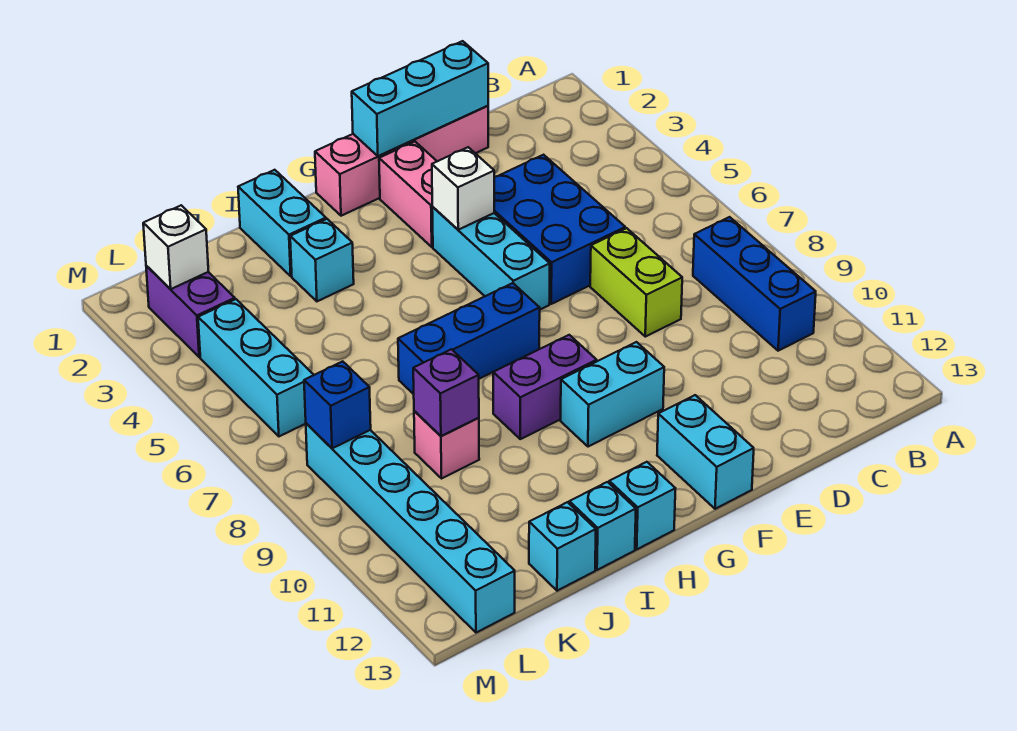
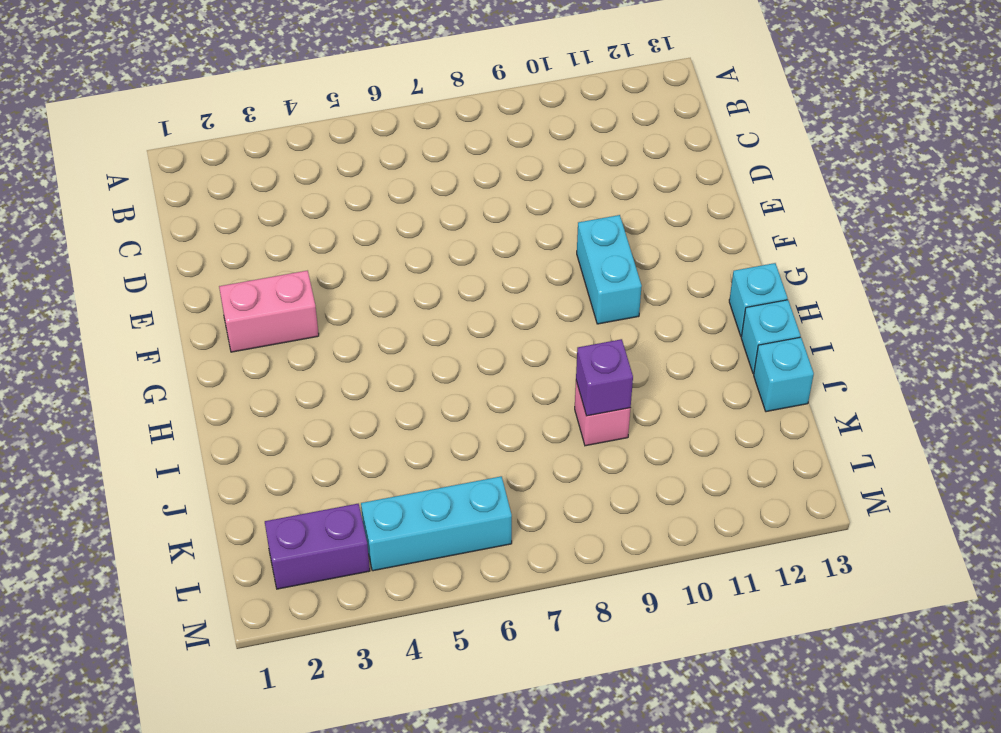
none -> blue 1x3 brick [693,217,816,351]
none -> pink 1x4 brick [315,106,488,216]
none -> blue 2x3 brick [494,155,625,304]

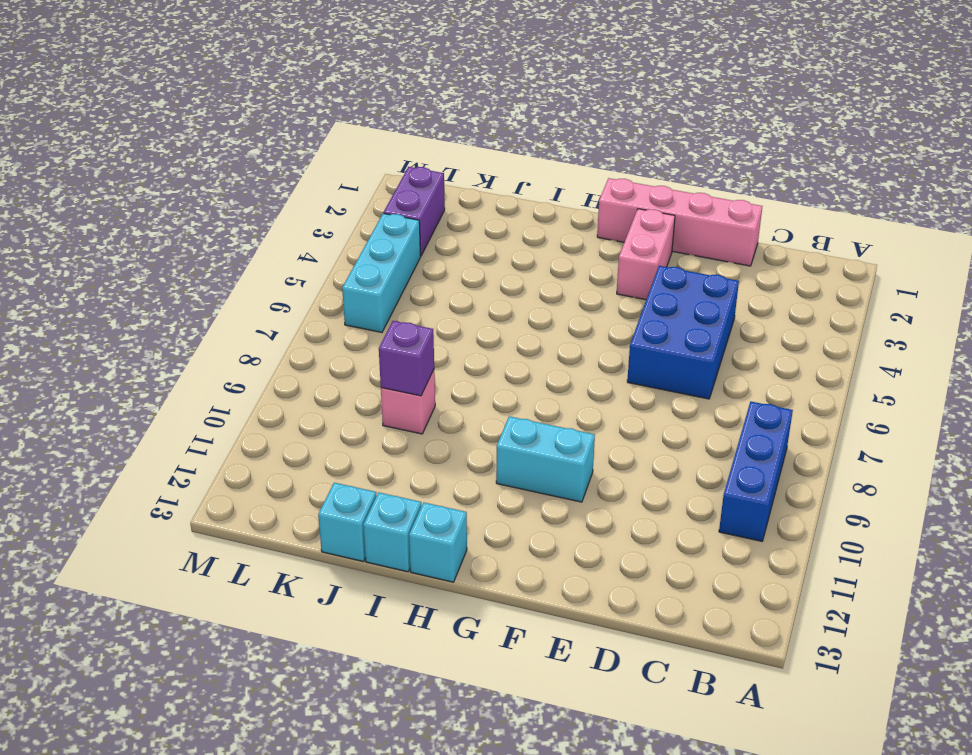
none -> lime 1x2 brick [590,228,682,337]
none -> cyan 1x3 brick [432,207,550,309]
none -> cyan 1x2 brick [657,395,754,509]

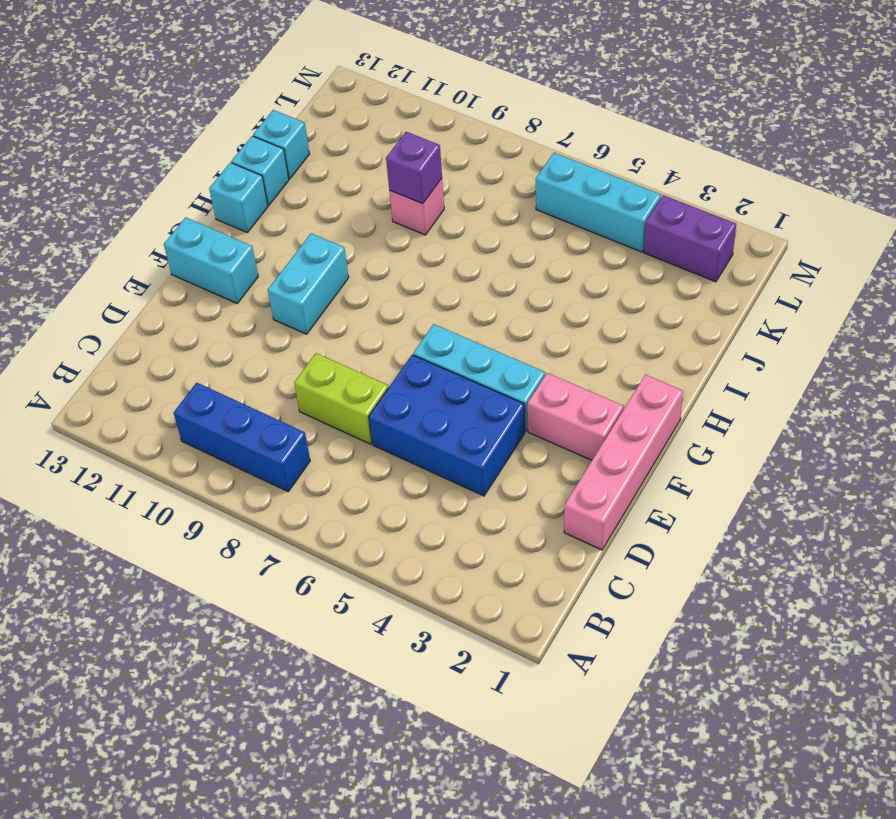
none -> blue 1x3 brick [398,283,540,394]
none -> purple 1x2 brick [493,335,597,439]
none -> cyan 1x2 brick [238,170,326,276]

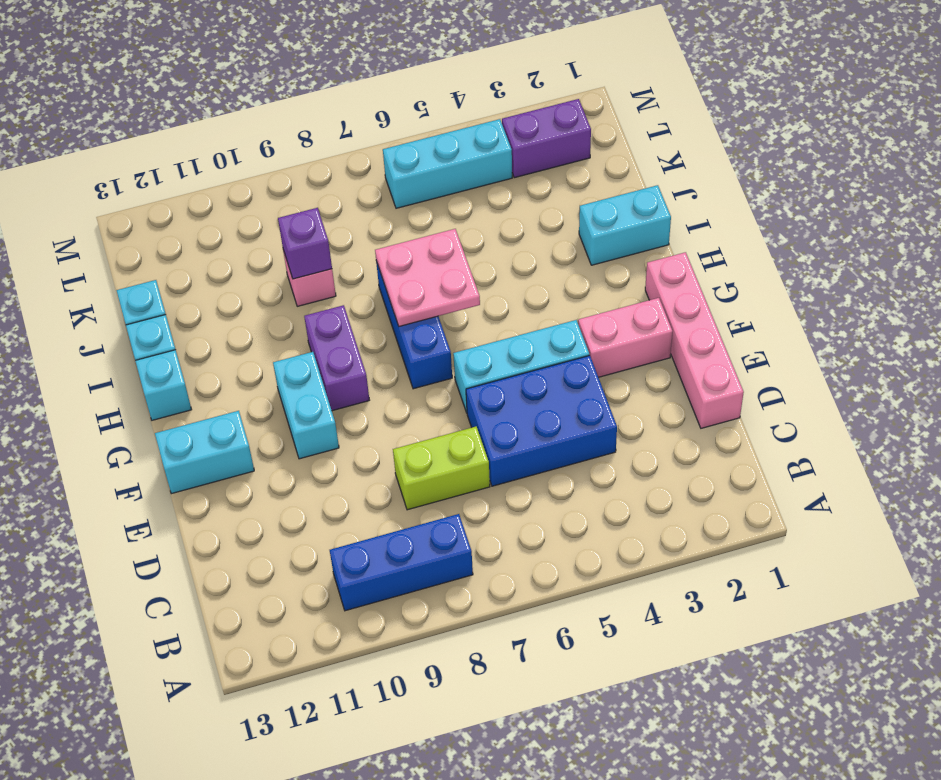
pink 2x2 plate [375,229,480,326] -> none
none -> cyan 1x1 brick [290,219,354,301]
none -> cyan 1x6 brick [306,423,515,633]
none -> cyan 1x3 brick [352,41,488,156]

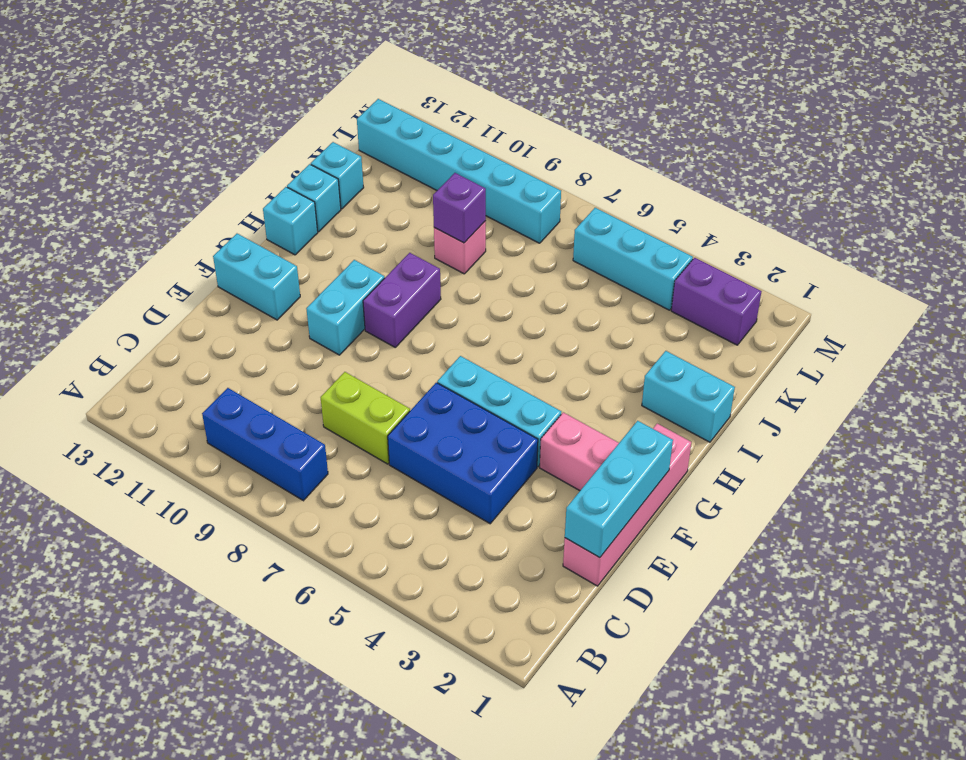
none -> blue 1x3 brick [398,283,540,394]
none -> cyan 1x1 brick [290,219,354,301]
none -> white 1x1 brick [432,147,494,230]

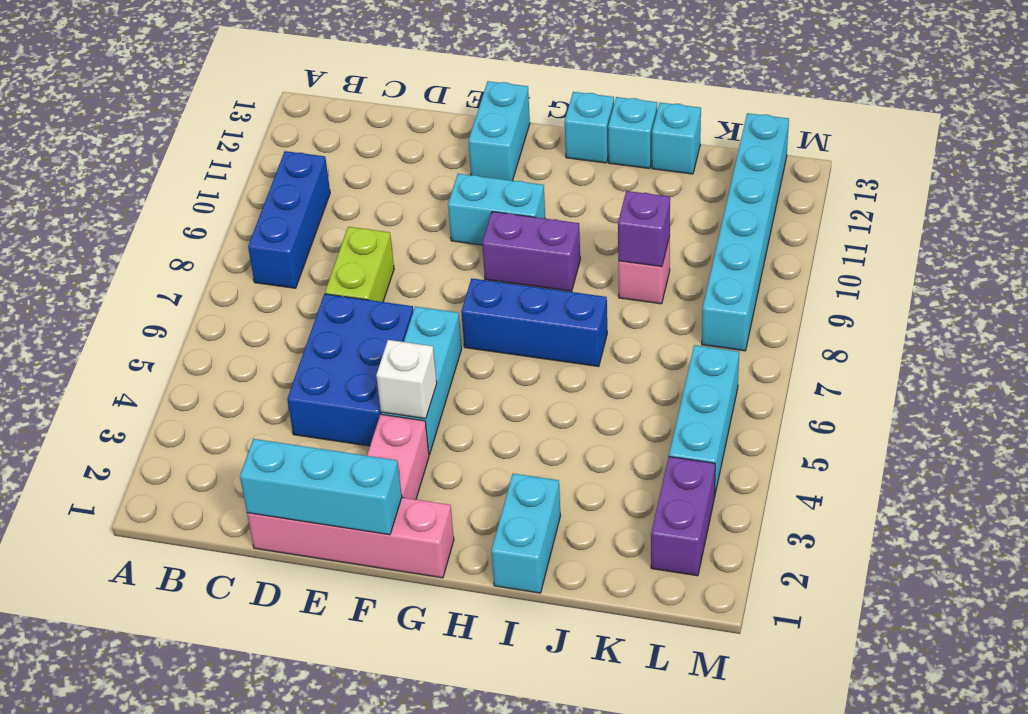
none -> cyan 1x1 brick [290,219,354,301]
none -> white 1x1 brick [143,205,208,289]
none -> blue 1x1 brick [304,361,371,448]

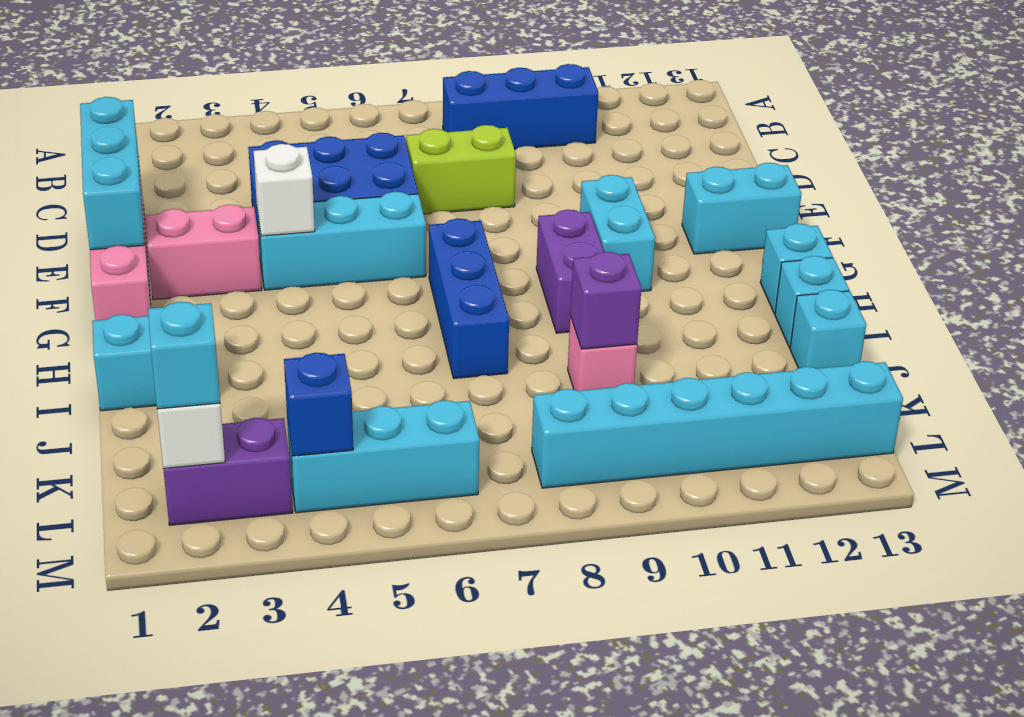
cyan 1x1 brick [148,302,220,409] -> cyan 1x1 brick moved to [290,219,354,301]
blue 1x1 brick [284,353,353,456] -> blue 1x1 brick moved to [304,361,371,448]

